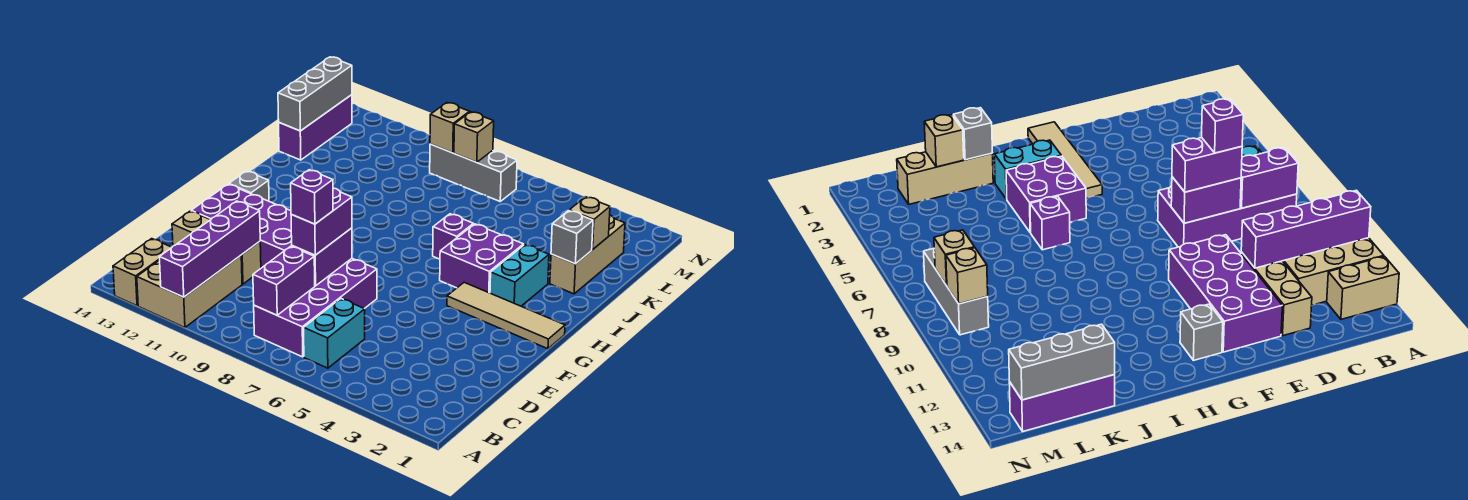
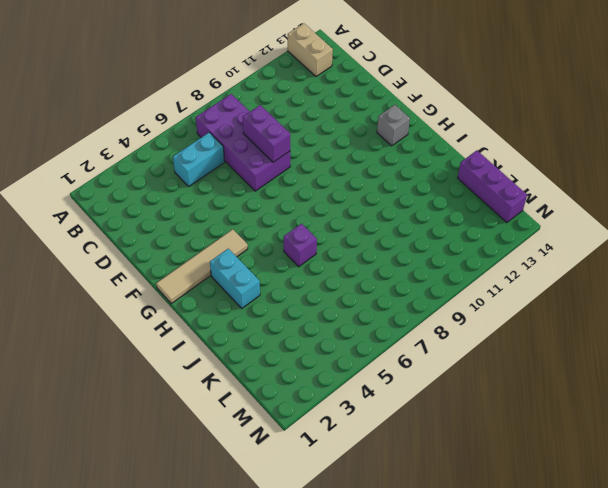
cyan 1x2 brick [173,132,225,186] -> cyan 1x2 brick turned to [304,299,365,368]
none -> tan 2x3 brick [137,256,242,327]
none -> tan 1x3 brick [172,211,261,284]
none -> purple 2x4 brick [191,184,292,268]

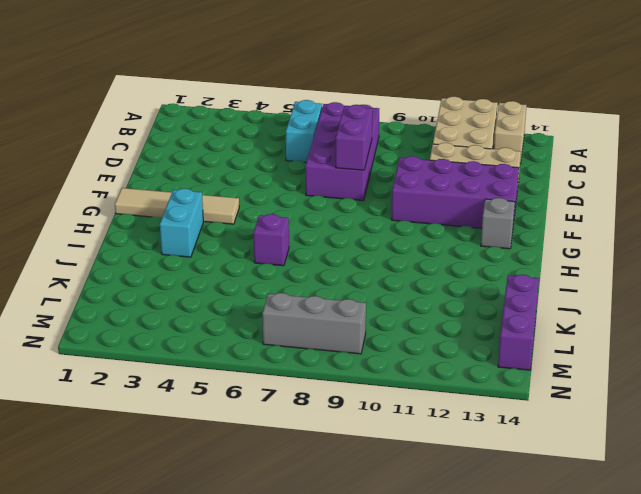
none -> purple 2x2 brick [440,224,524,293]
none -> tan 1x3 brick [550,215,625,294]
none -> purple 1x4 brick [159,201,260,297]

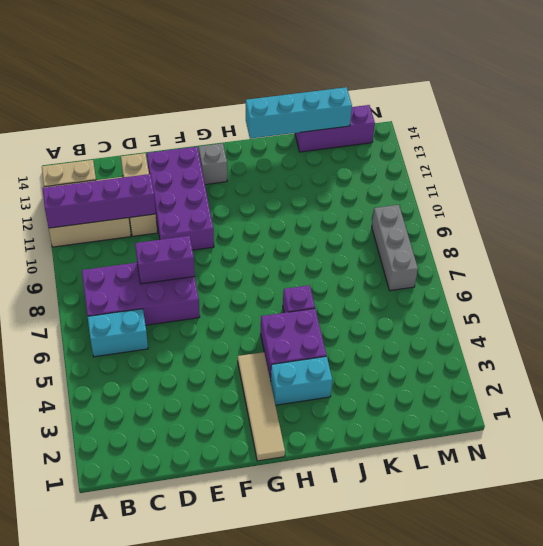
cyan 1x4 brick [246,87,352,139] -> grey 1x3 brick [278,57,352,131]
none -> tan 1x3 brick [550,215,625,294]
none -> purple 1x2 brick [253,246,315,315]
none -> grey 1x1 brick [551,211,593,264]

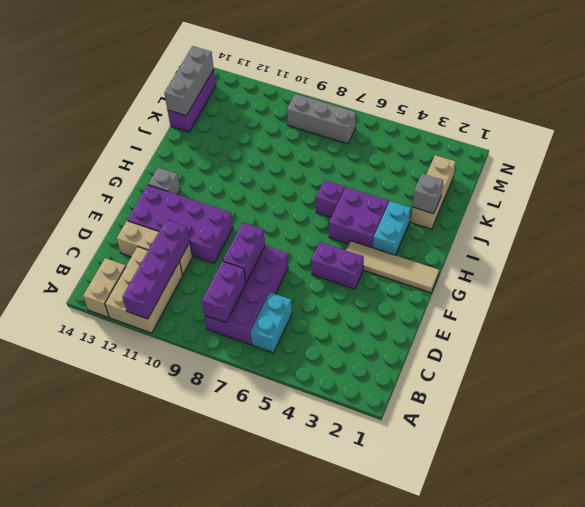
purple 1x2 brick [311,242,364,289] -> purple 1x2 brick turned to [291,188,352,255]
none -> tan 1x1 brick [569,197,610,250]
none -> tan 1x1 brick [454,112,494,162]
none -> tan 1x1 brick [430,103,470,153]

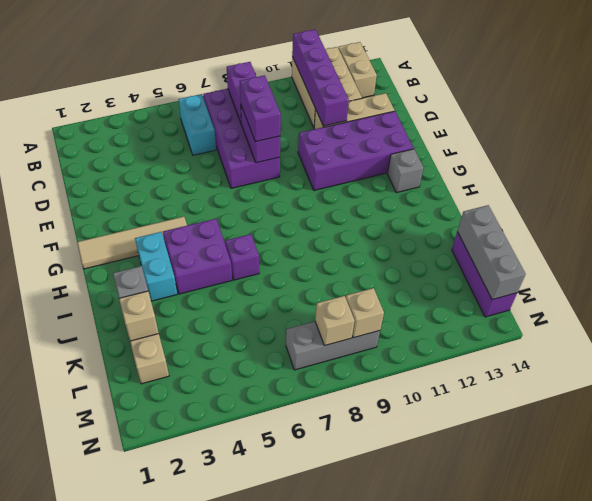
none -> purple 1x1 brick [291,170,333,224]

